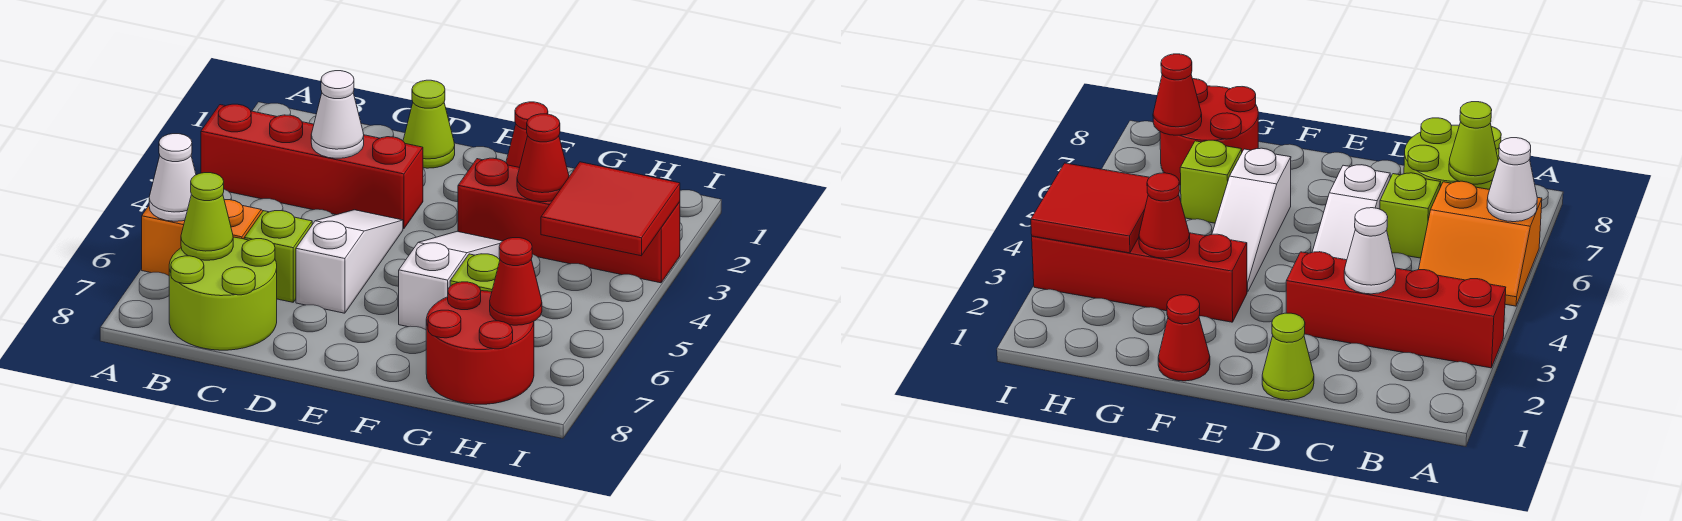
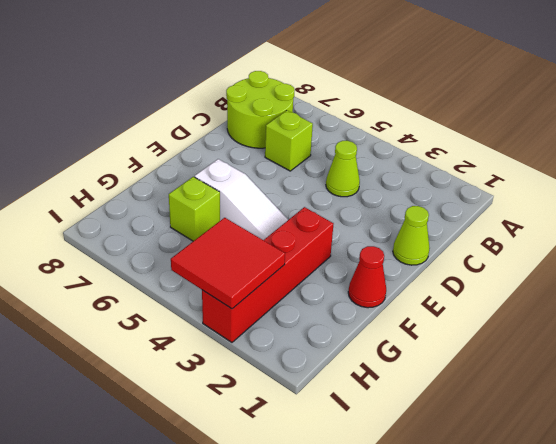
lime 1x1 cone [326,141,360,197] -> lime 1x1 cone moved to [181,173,233,260]
none -> red 1x4 brick [201,104,423,229]
none -> orange 2x2 slope [142,200,263,276]
none -> white 1x3 slope [296,210,403,313]

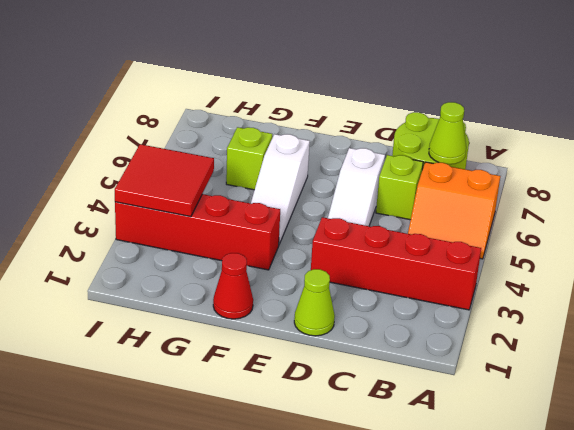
none -> red 2x2 round brick [426,282,534,404]
none -> white 1x1 cone [149,134,196,221]
none -> white 1x1 cone [311,71,364,158]

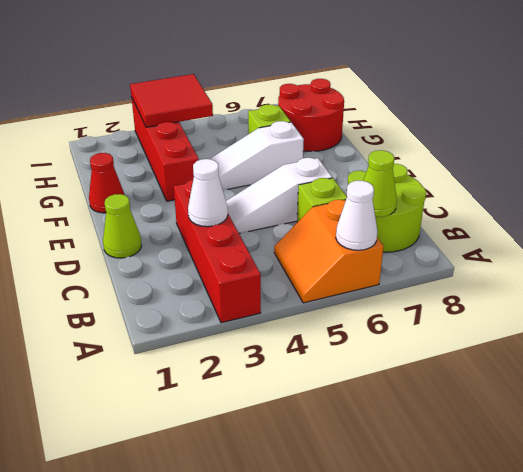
none -> red 1x1 cone [517,114,569,202]
none -> red 1x1 cone [490,238,542,325]

